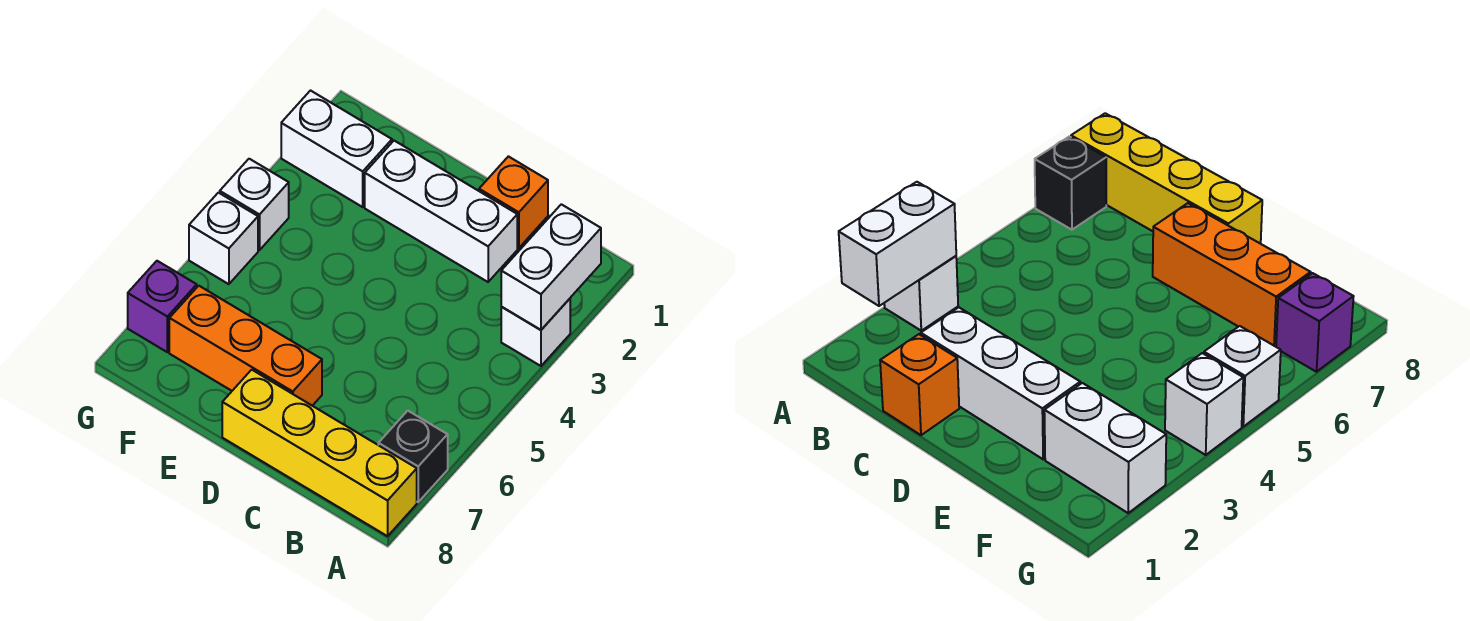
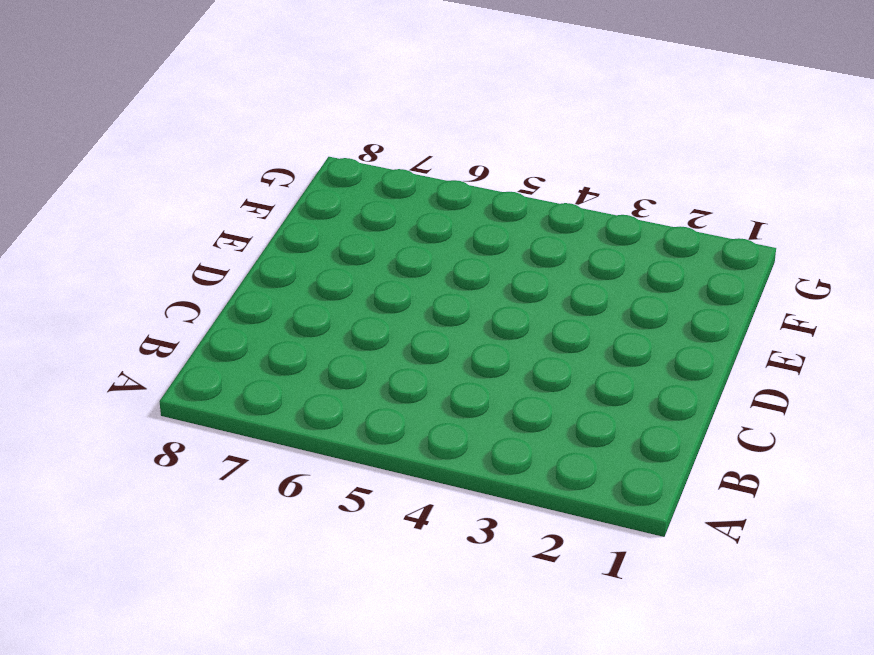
none -> white 1x1 brick [501,299,570,366]
none -> black 1x1 brick [378,411,448,502]

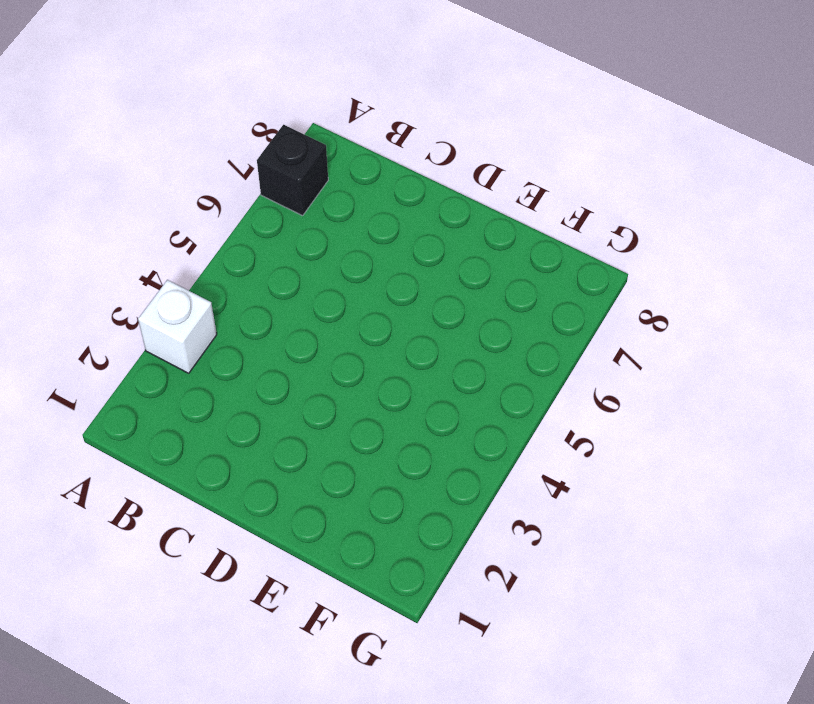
none -> yellow 1x4 brick [222,370,417,536]
none -> orange 1x1 brick [479,156,548,248]

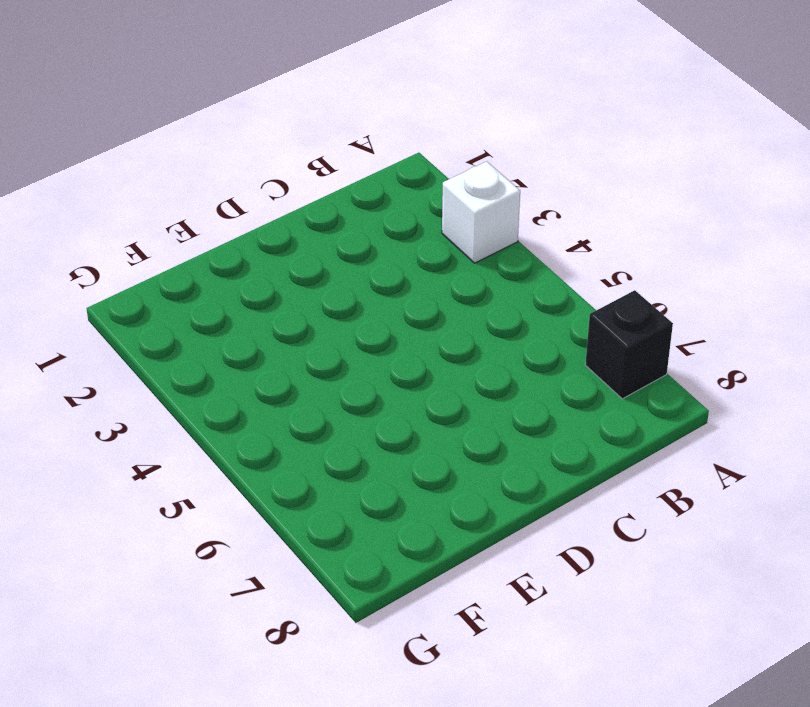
none -> yellow 1x4 brick [222,370,417,536]
none -> orange 1x1 brick [479,156,548,248]

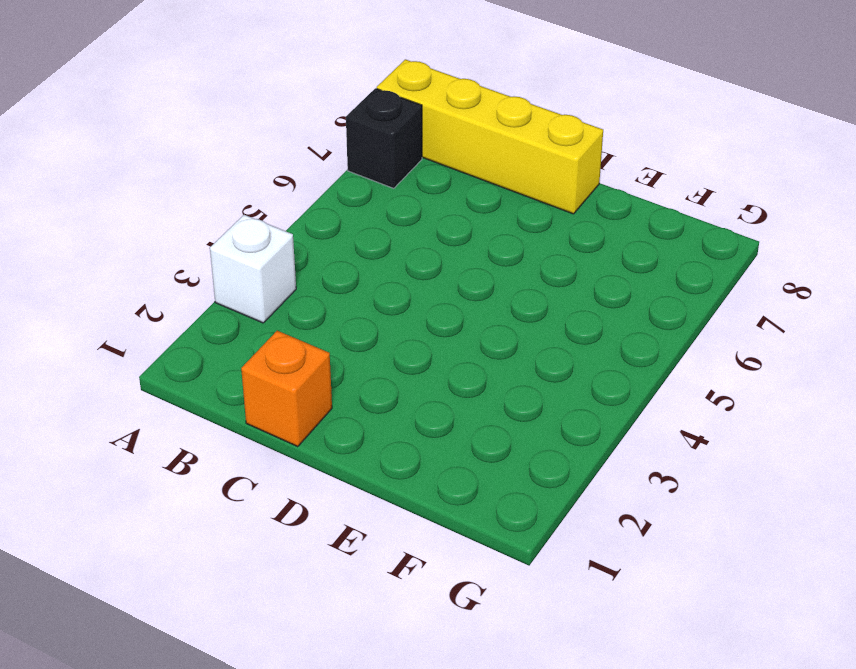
none -> white 1x3 brick [365,141,517,282]
none -> orange 1x3 brick [169,286,322,406]

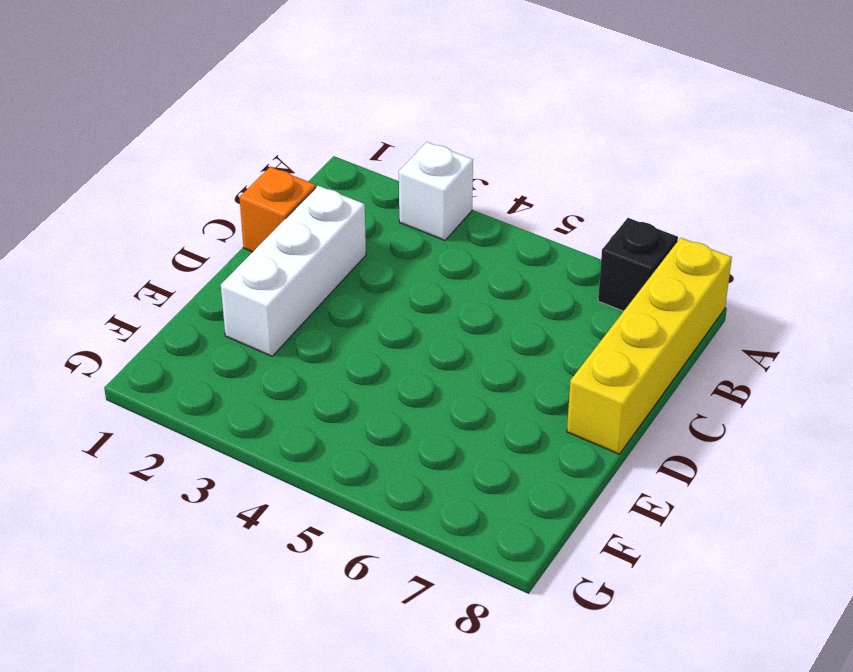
none -> orange 1x3 brick [169,286,322,406]
none -> white 1x2 brick [281,91,392,207]

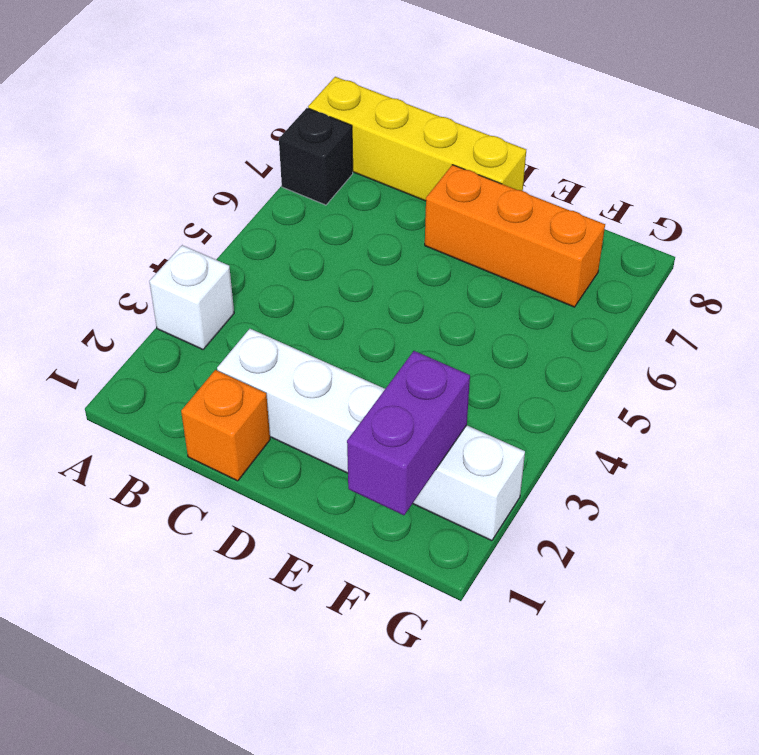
purple 1x2 brick [347,351,470,515] -> none
none -> white 1x1 brick [220,159,289,250]
none -> white 1x1 brick [189,193,258,284]

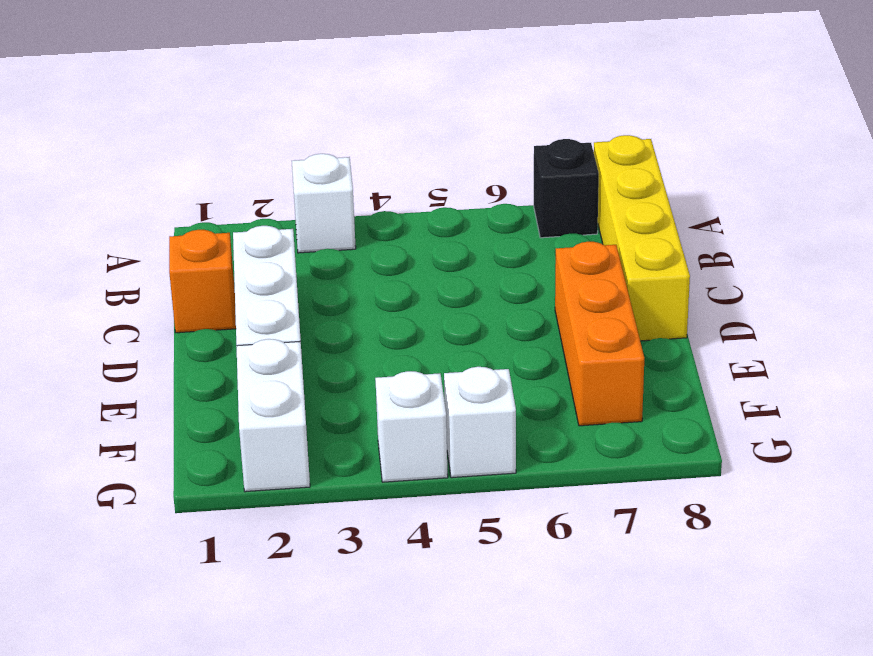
none -> purple 1x1 brick [128,261,197,352]
none -> white 1x2 brick [501,204,601,330]

